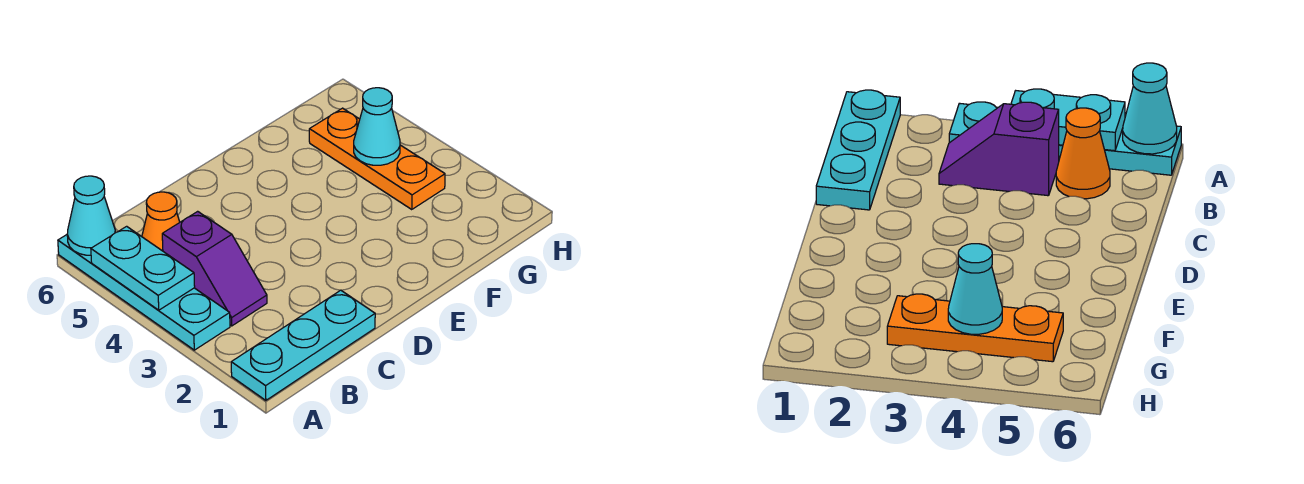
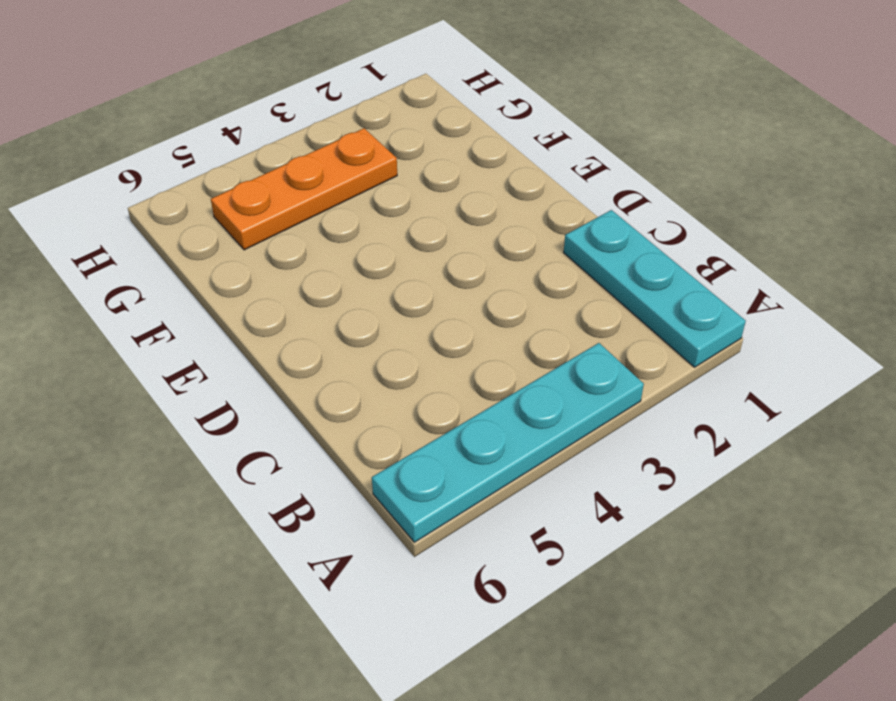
none -> purple 1x2 slope [162,211,267,326]
none -> orange 1x1 cone [142,192,180,251]

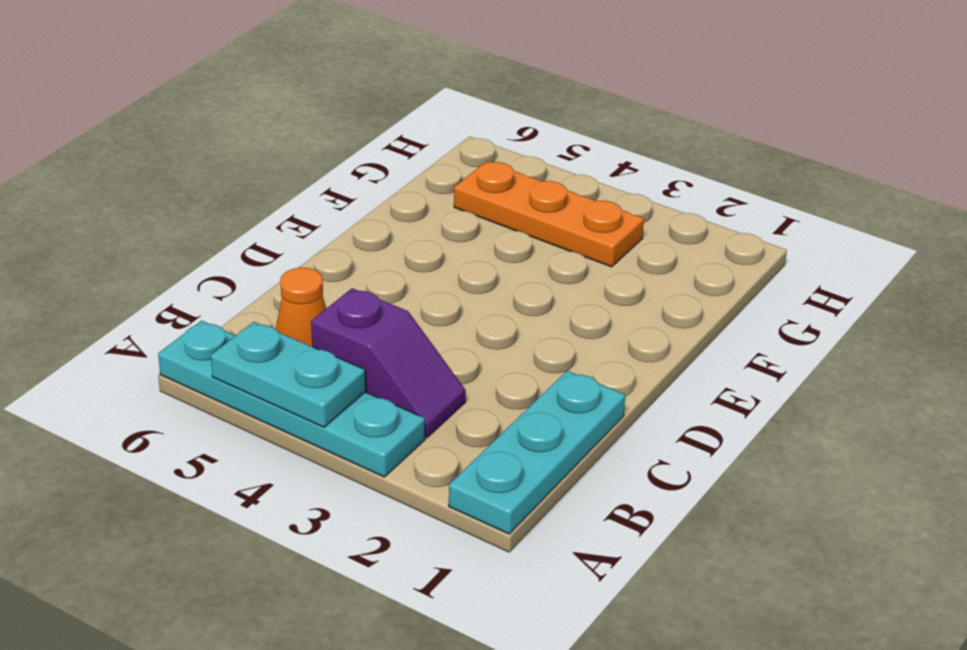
none -> cyan 1x1 cone [67,176,115,255]
none -> cyan 1x1 cone [354,88,400,165]

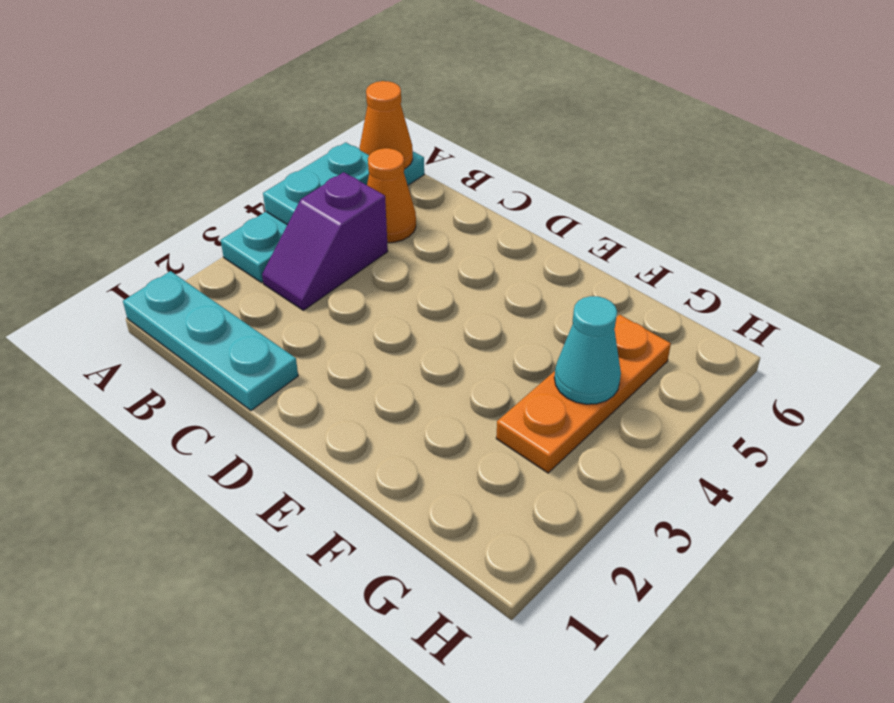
orange 1x1 cone [360,81,413,169] -> cyan 1x1 cone [67,176,115,255]

